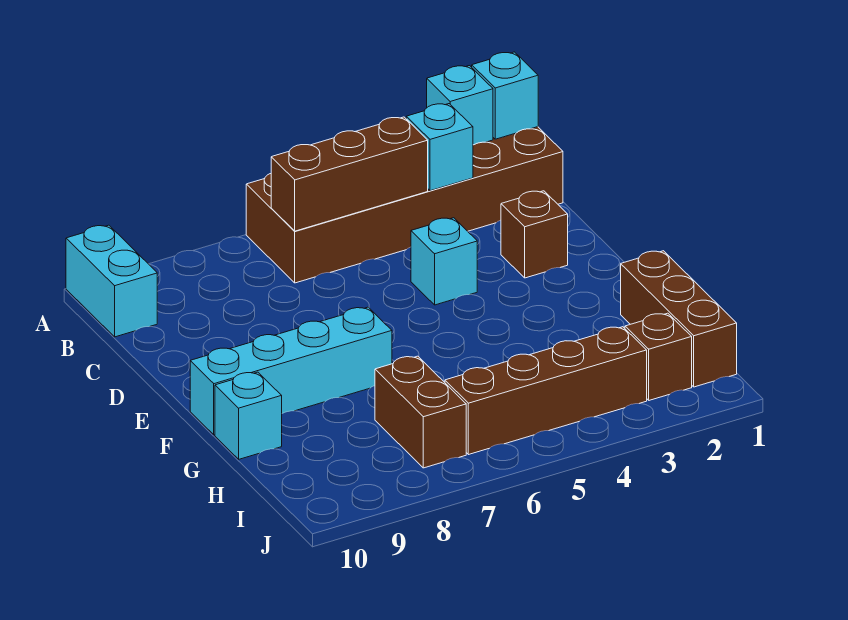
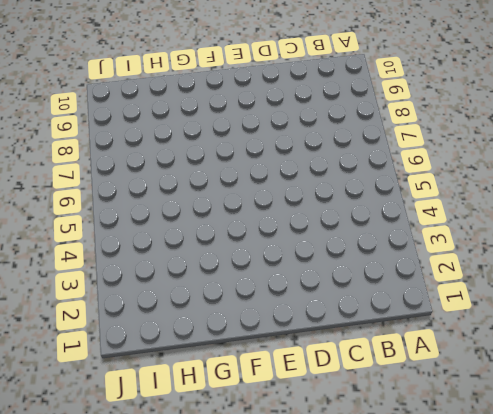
none -> brown 2x6 brick [246,127,563,283]
none -> cyan 1x2 brick [66,225,157,337]
none -> brown 1x1 brick [501,191,568,278]

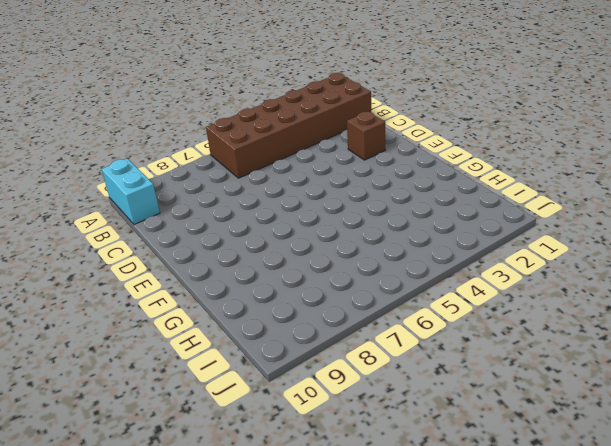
none -> cyan 1x1 brick [411,218,477,305]
none -> cyan 1x4 brick [190,307,392,435]
none -> brown 1x3 brick [621,251,737,387]

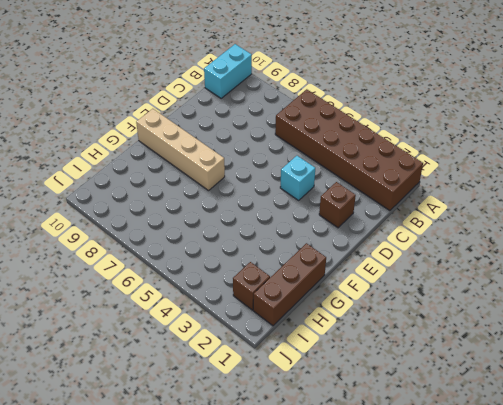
tan 1x4 brick [136,109,225,190] -> cyan 1x4 brick [190,307,392,435]
none -> cyan 1x1 brick [215,372,282,459]
none -> brown 1x2 brick [375,356,466,468]
none -> brown 1x4 brick [445,327,647,455]

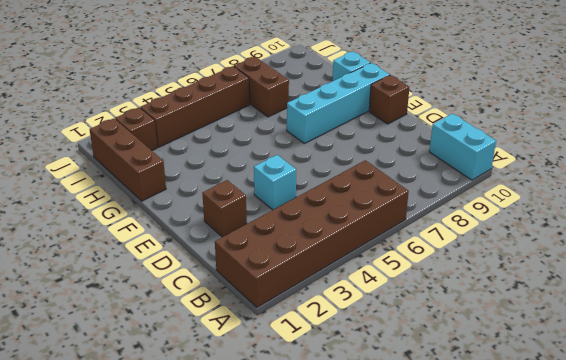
brown 1x1 brick [369,75,409,124] -> none
none -> cyan 1x1 brick [472,52,538,139]
none -> cyan 1x1 brick [427,66,493,145]
none -> cyan 1x1 brick [406,104,473,191]

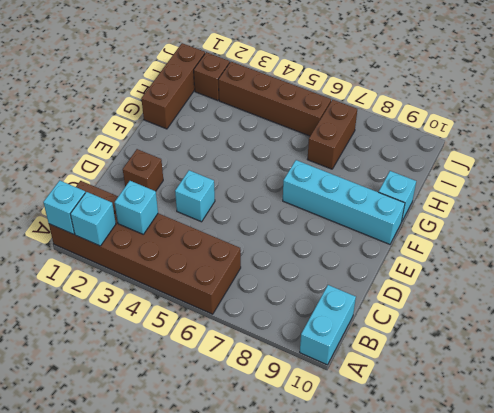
none -> brown 1x3 brick [271,117,428,231]

